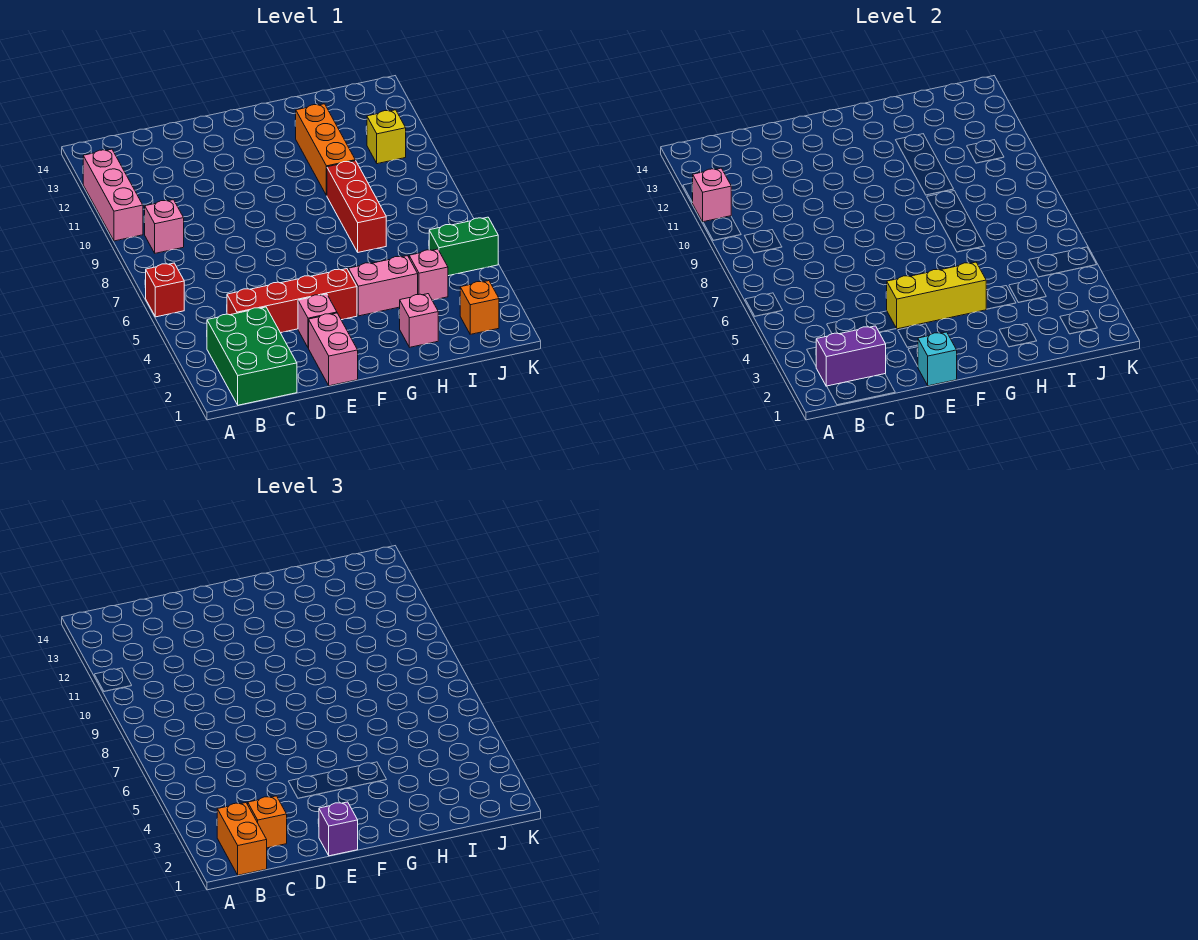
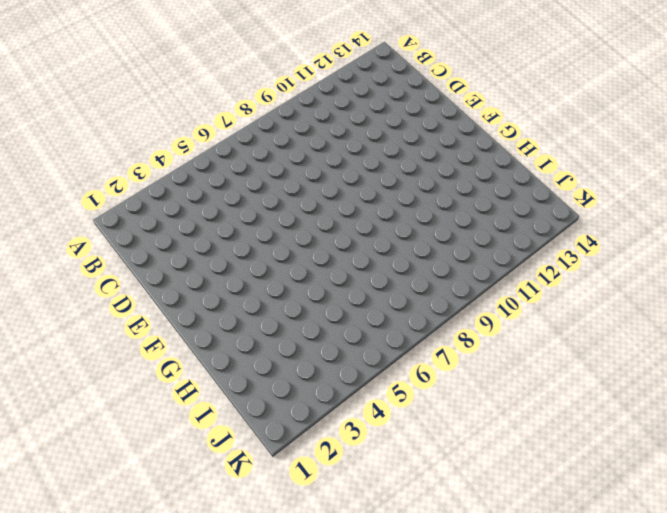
none -> red 1x1 brick [146,263,184,317]
none -> pink 1x3 brick [83,149,143,241]
none -> green 2x3 brick [207,307,297,405]

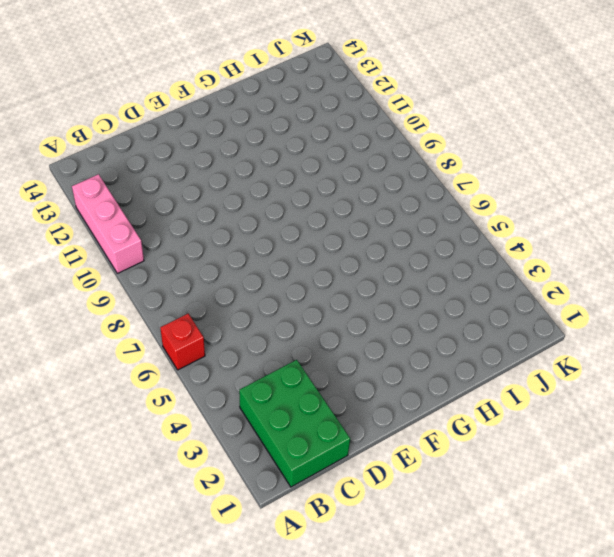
none -> pink 1x1 brick [144,200,184,253]
none -> red 1x4 brick [227,269,357,333]
none -> pink 1x2 brick [309,313,358,386]

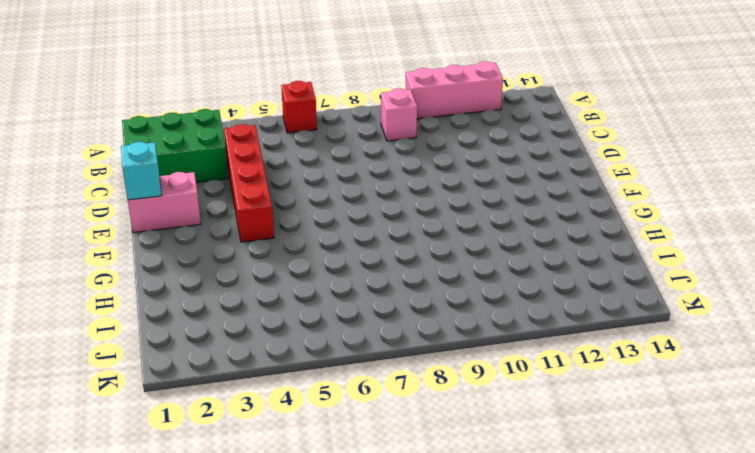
none -> pink 1x1 brick [298,294,337,348]
none -> pink 1x2 brick [348,256,418,316]
none -> pink 1x1 brick [400,294,438,347]

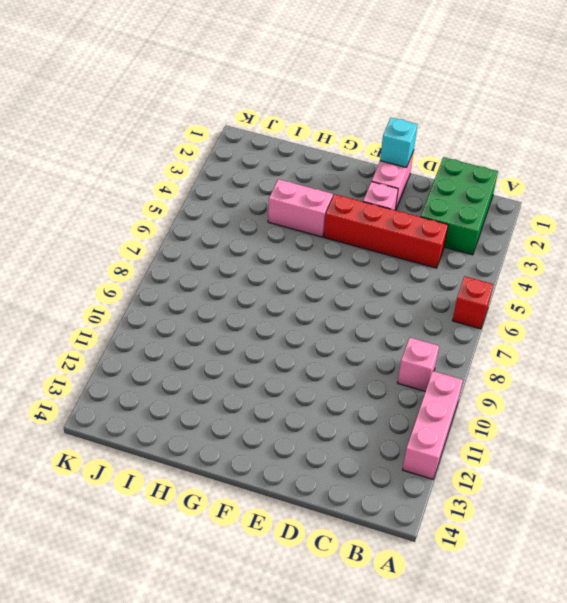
none -> pink 1x1 brick [400,294,438,347]
none -> red 1x3 brick [327,161,386,252]
none -> orange 1x3 brick [295,104,355,195]

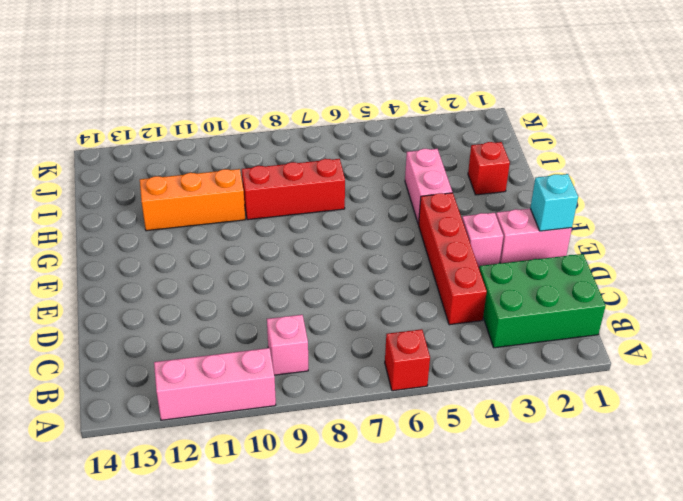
red 1x1 brick [468,142,510,195] -> pink 1x1 brick [400,294,438,347]
none -> pink 1x1 brick [409,249,448,300]
none -> orange 1x1 brick [460,281,499,334]
none -> green 1x2 brick [429,217,498,276]

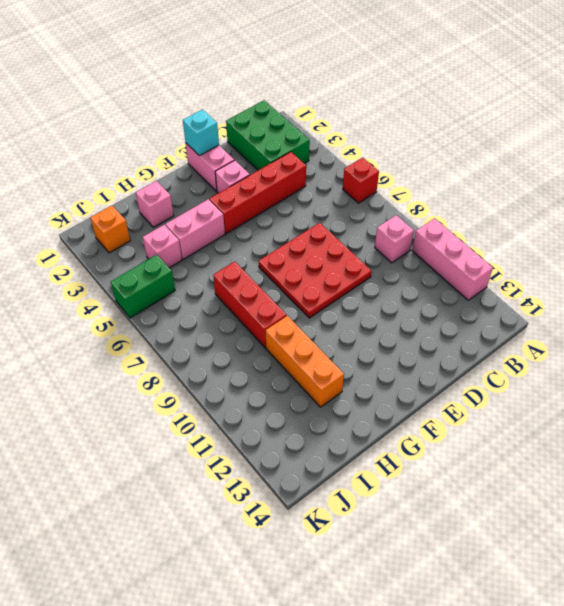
red 3x3 plate [259,223,372,318] -> none
none -> yellow 1x1 brick [367,110,406,164]
none -> pink 1x1 brick [693,168,731,222]
none -> purple 1x2 brick [816,326,886,386]

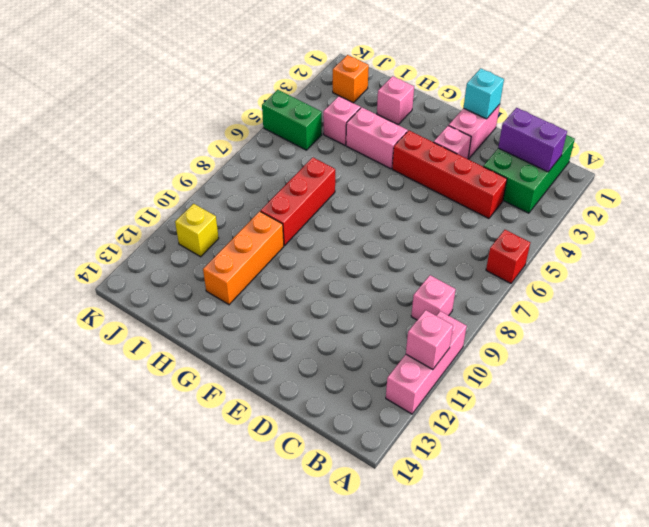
none -> yellow 1x3 brick [886,262,986,329]
none -> orange 1x2 brick [217,803,267,875]
none -> orange 1x1 brick [248,796,287,848]

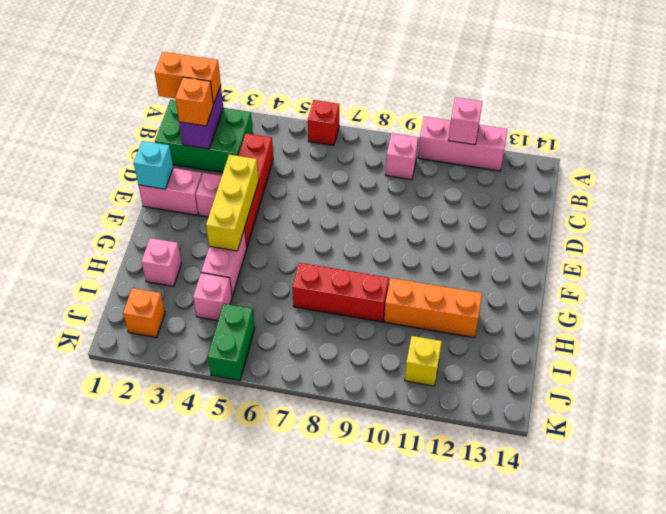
none -> purple 1x1 brick [319,802,358,856]

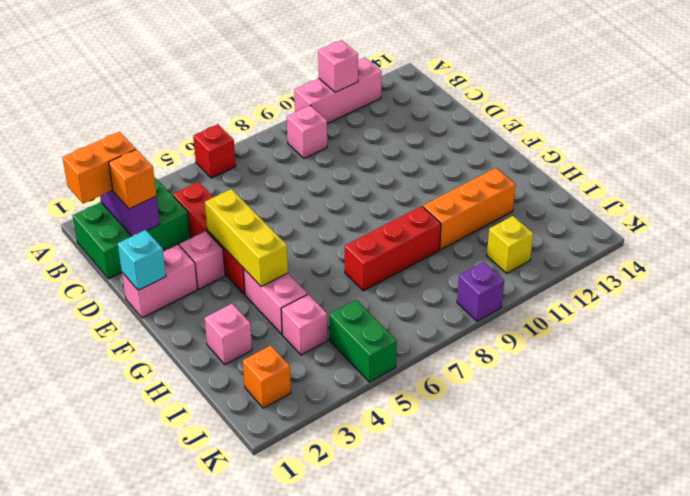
purple 1x1 brick [457,262,504,321] -> purple 1x1 brick moved to [319,802,358,856]

